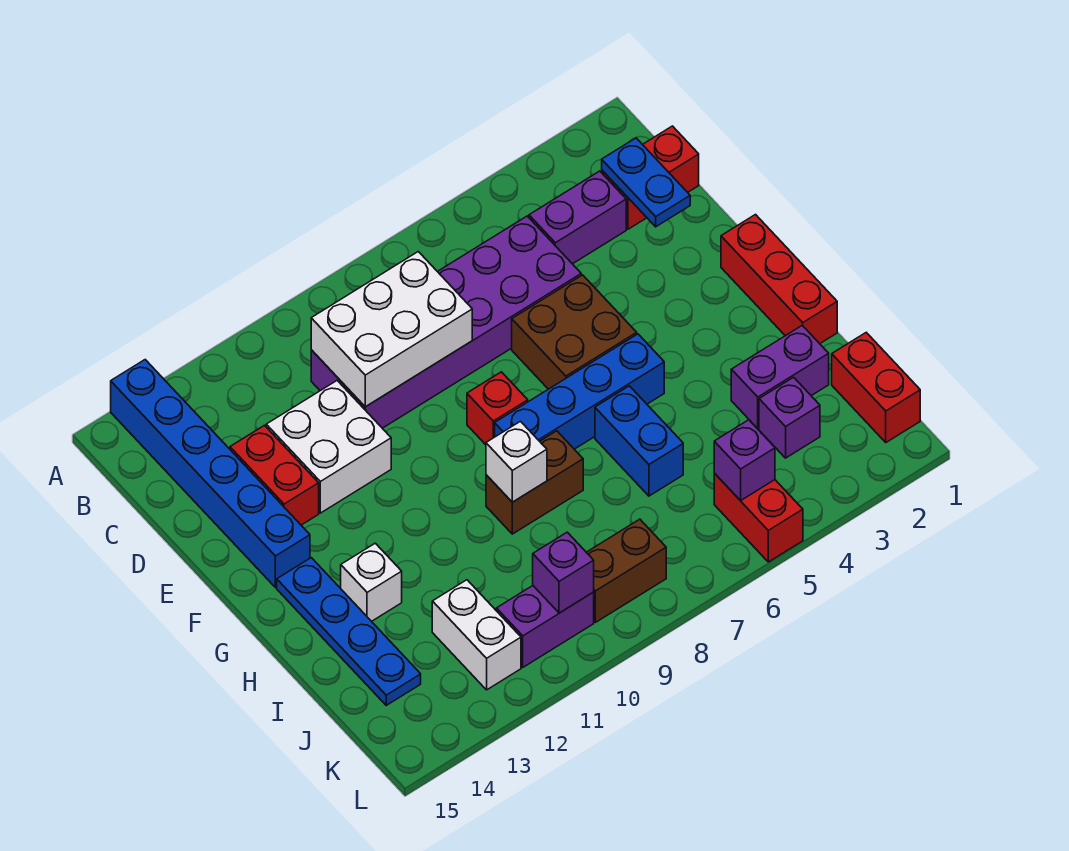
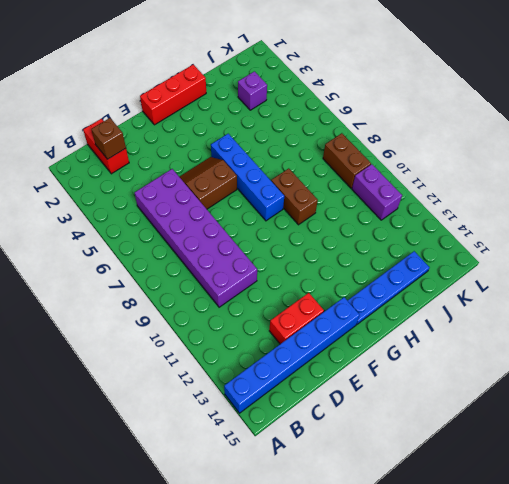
brown 1x1 brick [91,118,126,159] -> blue 1x2 plate [602,138,690,227]
brown 2x2 slope [180,157,237,209] -> brown 2x2 brick [512,275,637,389]
none -> purple 1x2 brick [529,171,626,264]
none -> white 2x2 brick [266,381,391,513]
none -> red 1x1 brick [467,372,528,445]

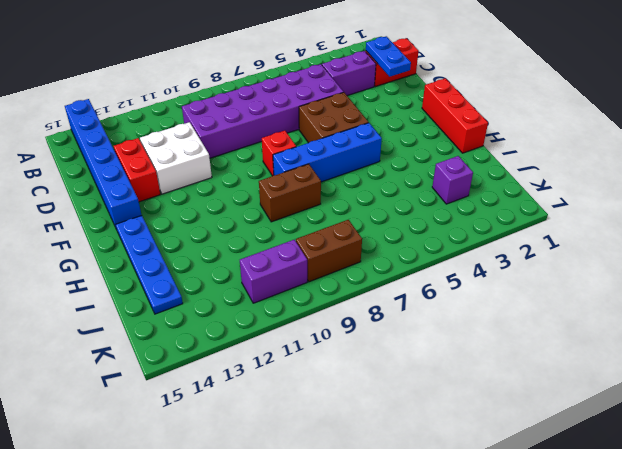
none -> blue 1x2 brick [595,386,683,496]
none -> white 1x1 brick [341,543,402,621]
none -> purple 1x2 brick [731,325,829,429]

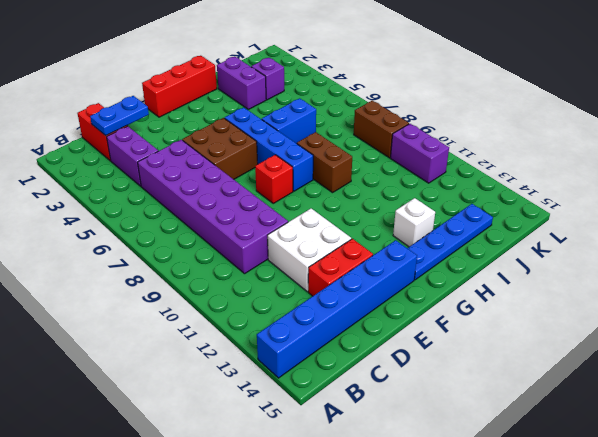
none -> red 1x2 brick [832,333,920,442]
none -> white 1x2 brick [432,580,521,690]
none -> red 1x2 brick [714,473,803,562]

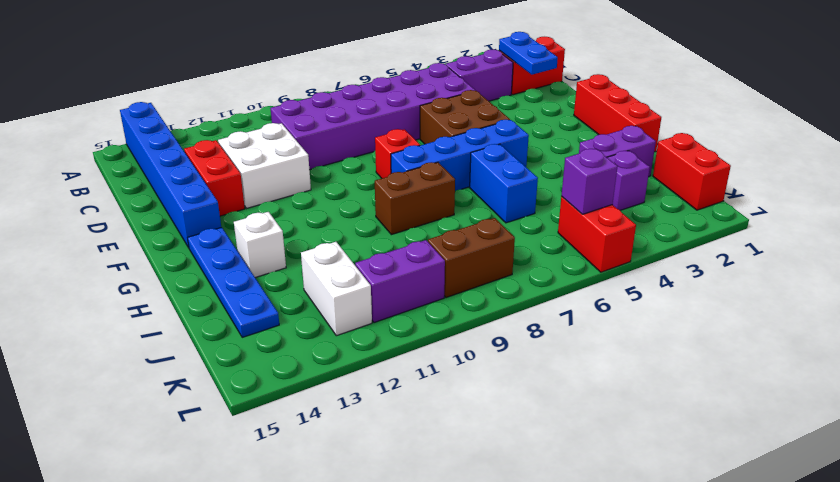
none -> white 2x3 brick [311,252,472,407]
none -> white 1x1 brick [486,421,547,502]
none -> purple 1x1 brick [533,532,594,613]

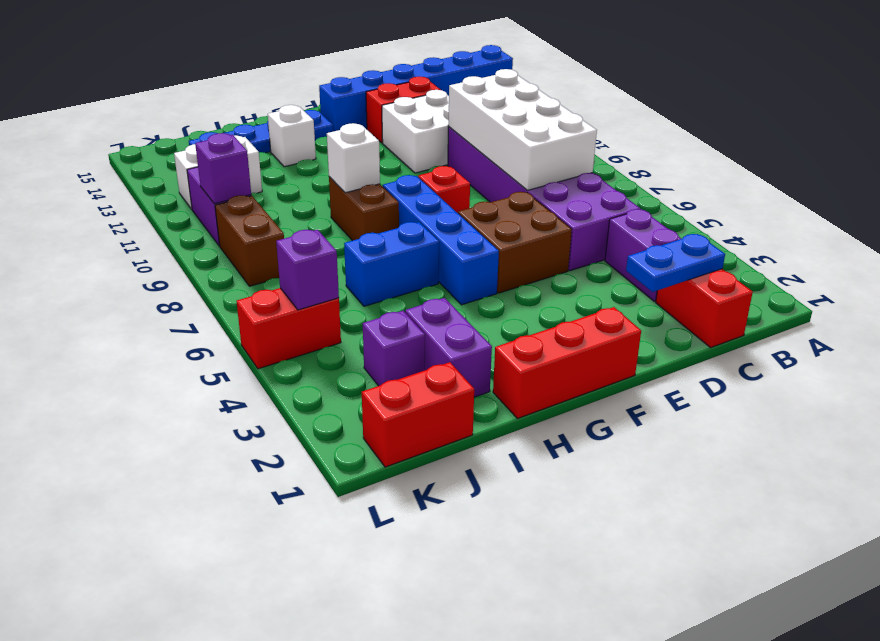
white 2x4 brick [448,69,597,190] -> white 2x3 brick [311,252,472,407]

